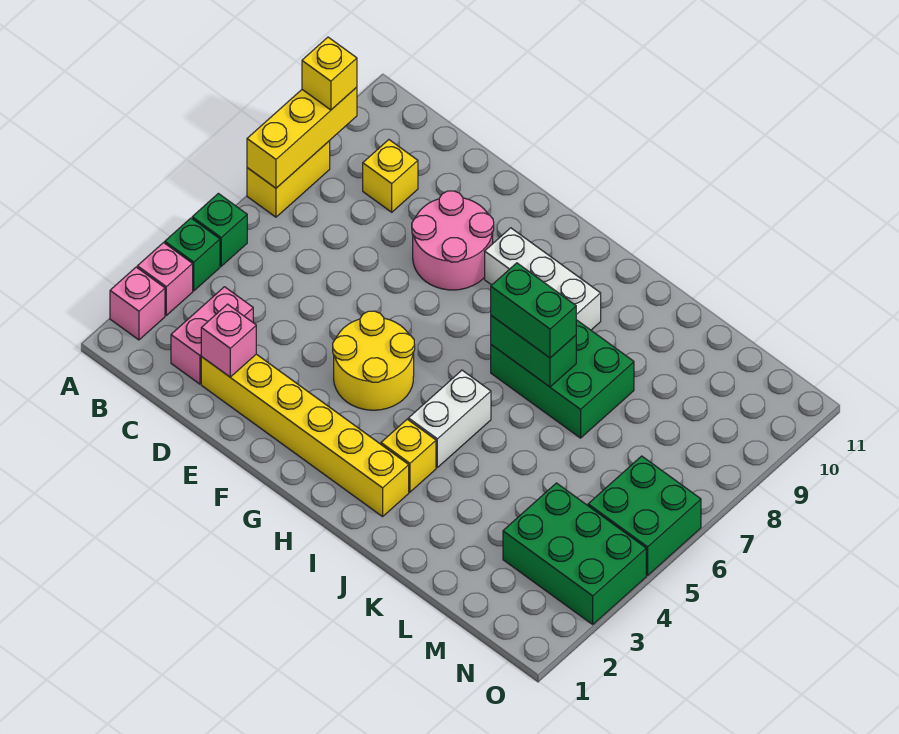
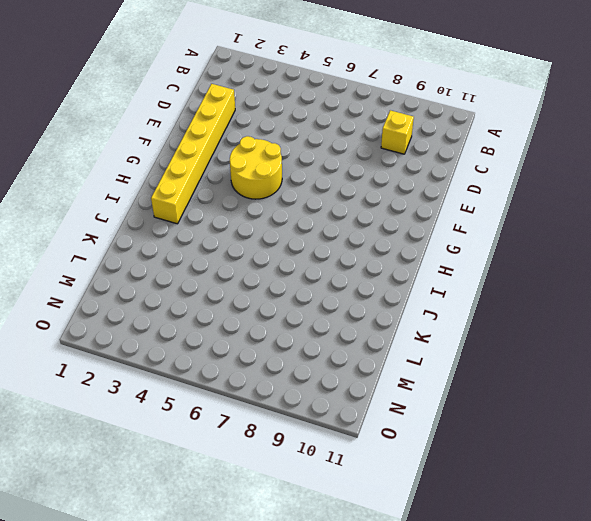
none -> pink 1x1 brick [110,267,165,340]
none -> pink 1x1 brick [137,243,193,315]
none -> green 1x1 brick [165,218,220,291]

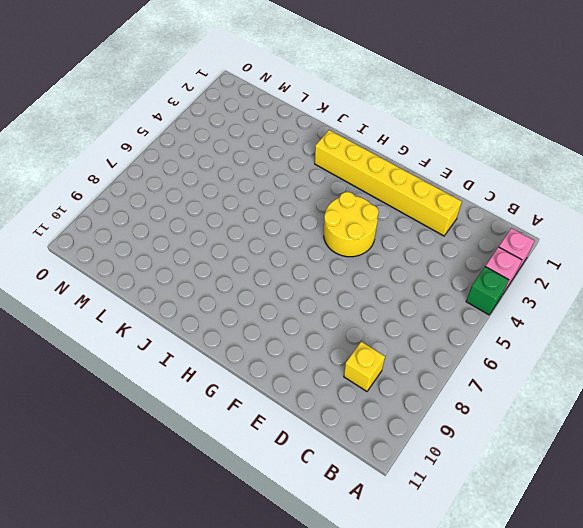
none -> green 1x1 brick [192,193,247,266]
none -> yellow 1x2 brick [247,141,330,217]
none -> pink 1x2 brick [171,287,253,384]

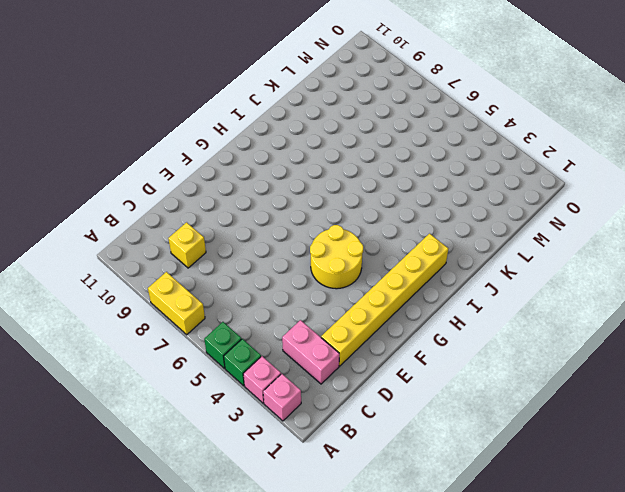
none -> pink 2x2 round brick [412,191,494,290]
none -> white 1x3 brick [485,228,601,330]
none -> yellow 1x1 brick [381,419,436,492]

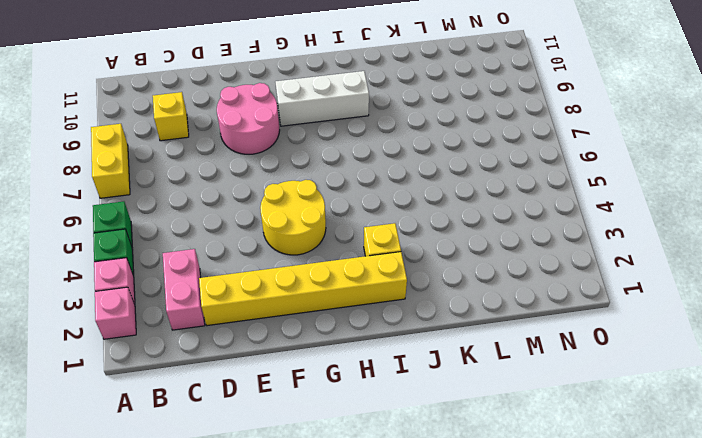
none -> white 1x2 brick [408,370,491,467]
none -> green 2x3 brick [491,320,634,438]
none -> green 2x3 brick [503,483,646,624]

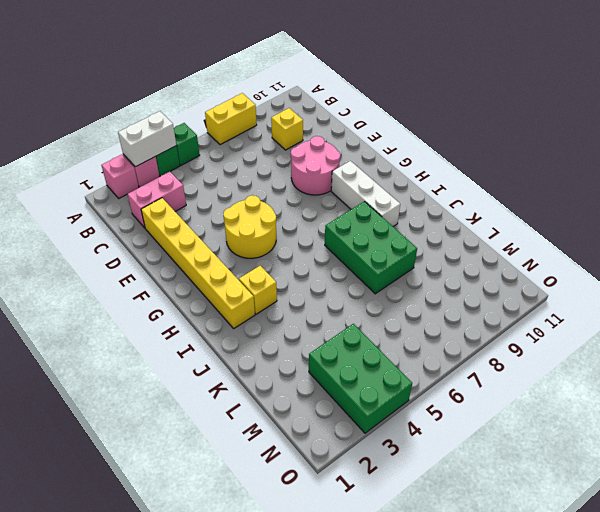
white 1x2 brick [118,111,176,167] -> white 1x2 brick moved to [408,370,491,467]
none -> green 2x2 brick [588,456,701,575]
none -> yellow 1x3 brick [247,87,357,188]
none -> pink 1x1 brick [201,304,256,377]

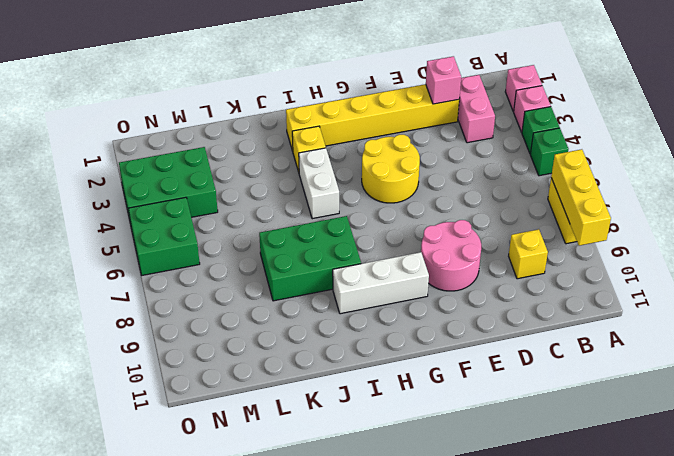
none -> green 1x2 brick [491,316,576,387]
none -> yellow 1x1 brick [302,37,357,110]
none -> green 1x2 brick [491,263,576,358]

